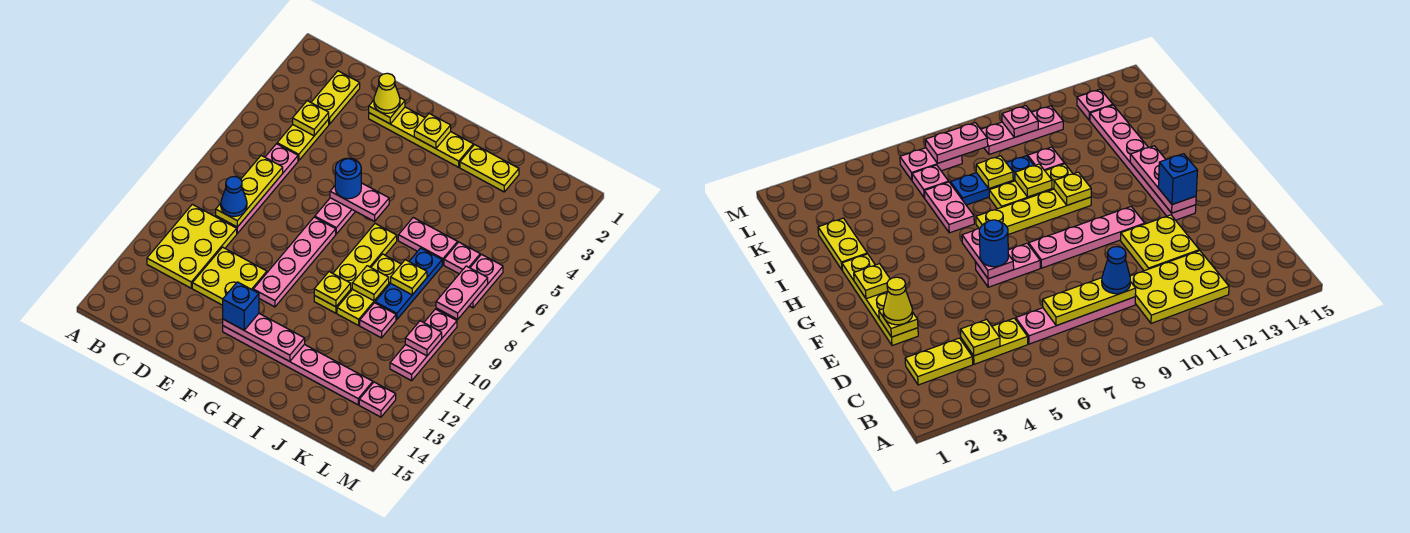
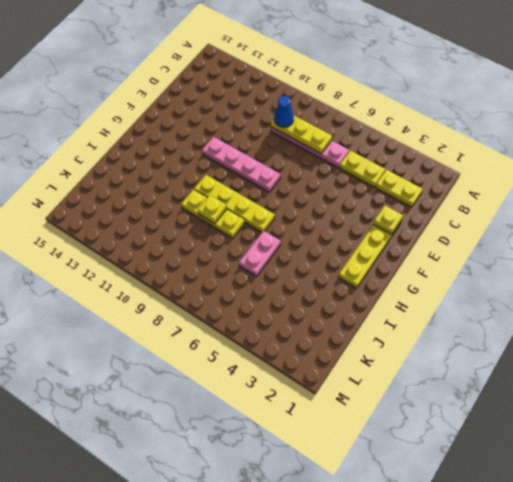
none -> yellow 2x3 plate [147,204,237,288]
none -> yellow 2x2 plate [192,247,267,305]
none -> pink 1x2 plate [315,198,355,234]
none -> pink 1x6 plate [223,326,373,405]

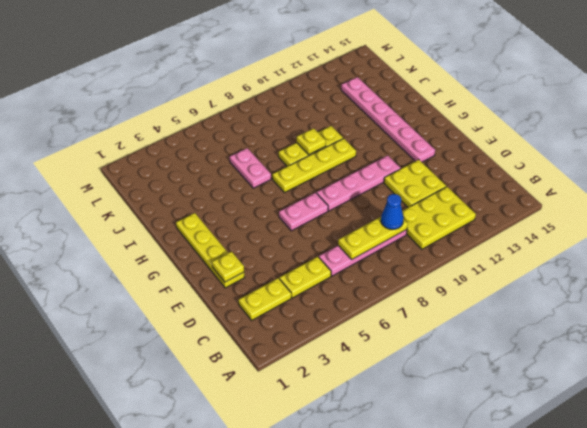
none -> yellow 1x2 plate [460,145,519,192]
none -> blue 1x3 plate [375,248,442,320]
none -> pink 1x1 plate [360,303,396,338]
none -> pink 1x1 plate [444,242,480,274]

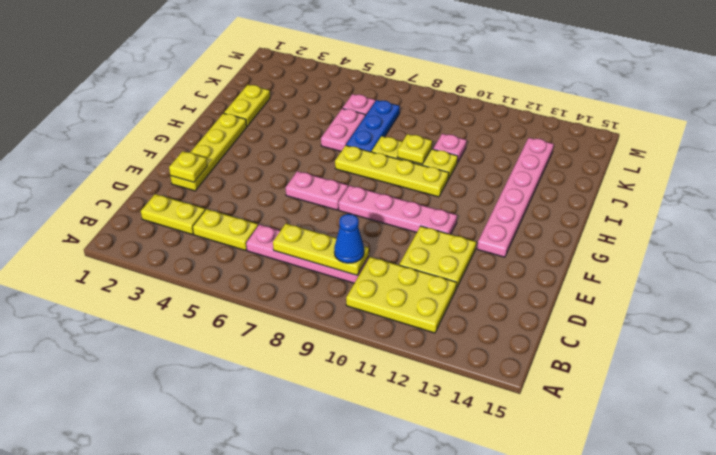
blue 1x3 plate [346,100,400,152] -> blue 1x3 plate turned to [375,248,442,320]
none -> pink 1x2 plate [470,254,503,308]
none -> pink 1x3 plate [390,309,457,381]
none -> pink 1x1 plate [359,382,396,417]
none -> yellow 1x1 plate [293,101,329,136]

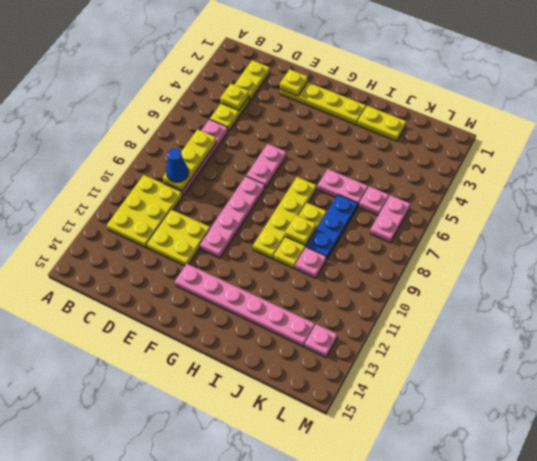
none -> pink 1x3 plate [390,309,457,381]
none -> pink 1x2 plate [330,183,389,221]
none -> pink 1x3 plate [223,314,305,362]
none -> yellow 1x1 plate [414,114,451,149]

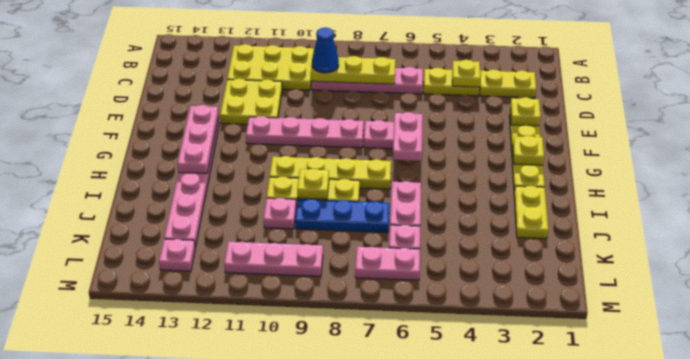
none -> yellow 1x1 plate [314,272,351,307]
none -> yellow 1x1 plate [391,260,427,295]
none -> pink 1x2 plate [436,266,488,319]
none -> pink 1x1 plate [405,321,442,356]

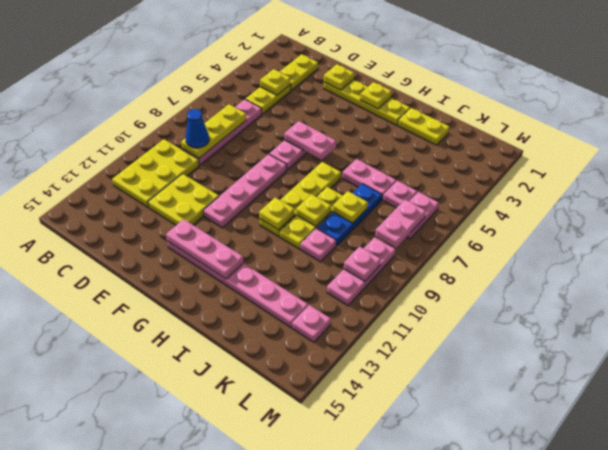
none -> yellow 1x1 cone [374,73,400,113]
none -> blue 1x1 round brick [335,158,361,199]
none -> blue 1x1 brick [223,282,259,330]

